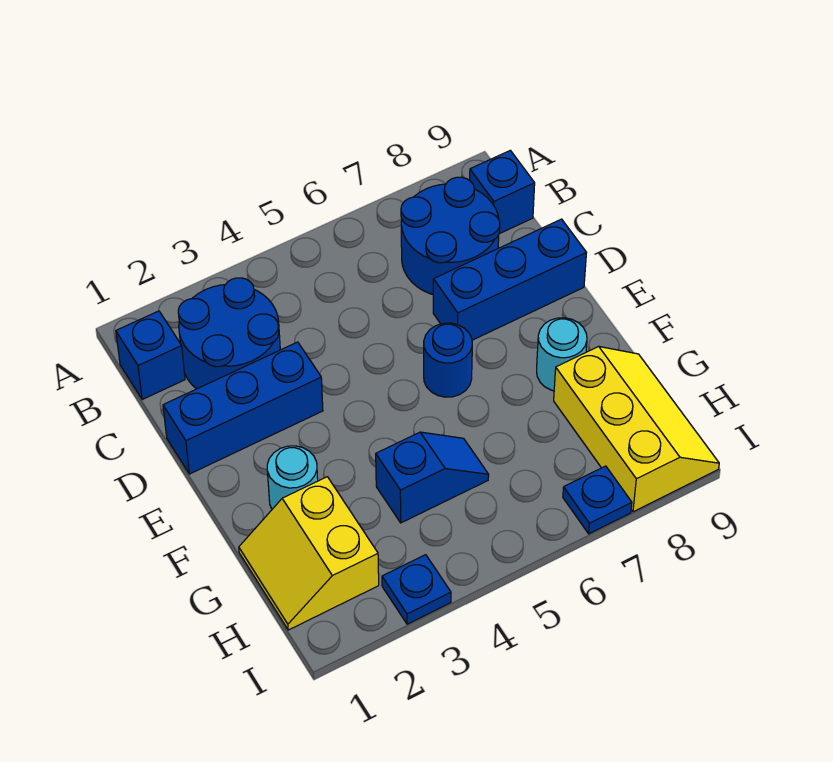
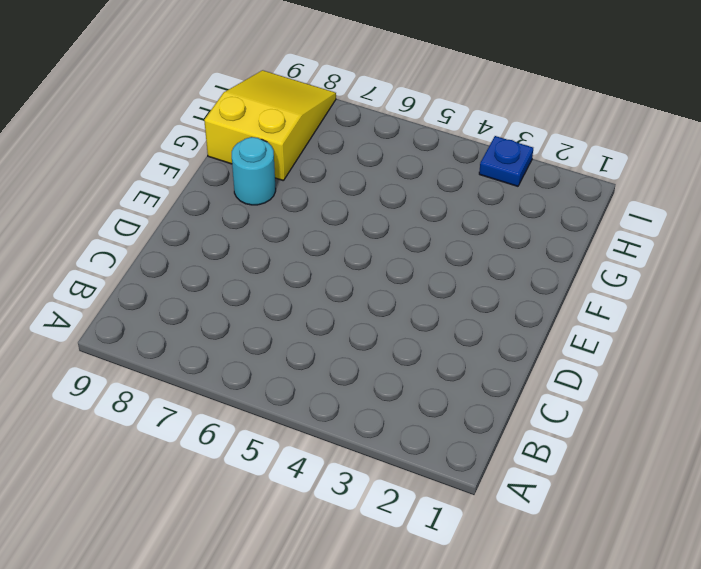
yellow 2x3 slope [204,70,336,181] -> yellow 2x3 slope turned to [554,346,719,512]
none -> blue 1x1 brick [116,311,185,400]
none -> blue 2x2 round brick [178,278,280,389]
none -> blue 2x2 round brick [401,177,500,294]

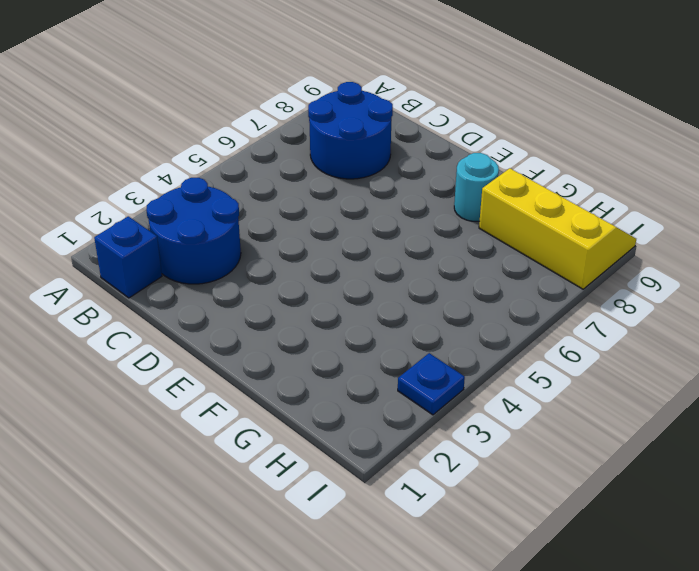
none -> blue 1x1 brick [470,150,535,234]
none -> blue 1x3 brick [163,342,323,474]
none -> blue 1x3 brick [433,219,586,340]

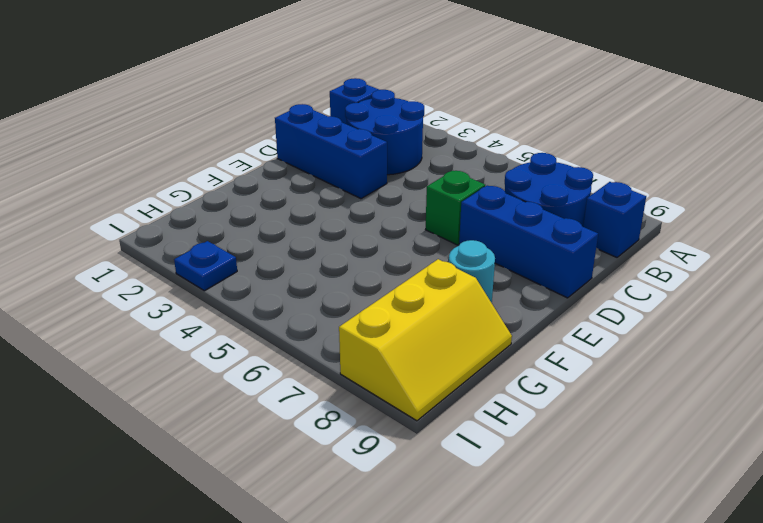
green 1x1 brick [426,171,485,245] -> none
none -> blue 1x1 round brick [424,323,472,397]
none -> cyan 1x1 round brick [267,446,318,509]
none -> yellow 2x2 slope [239,477,379,630]

